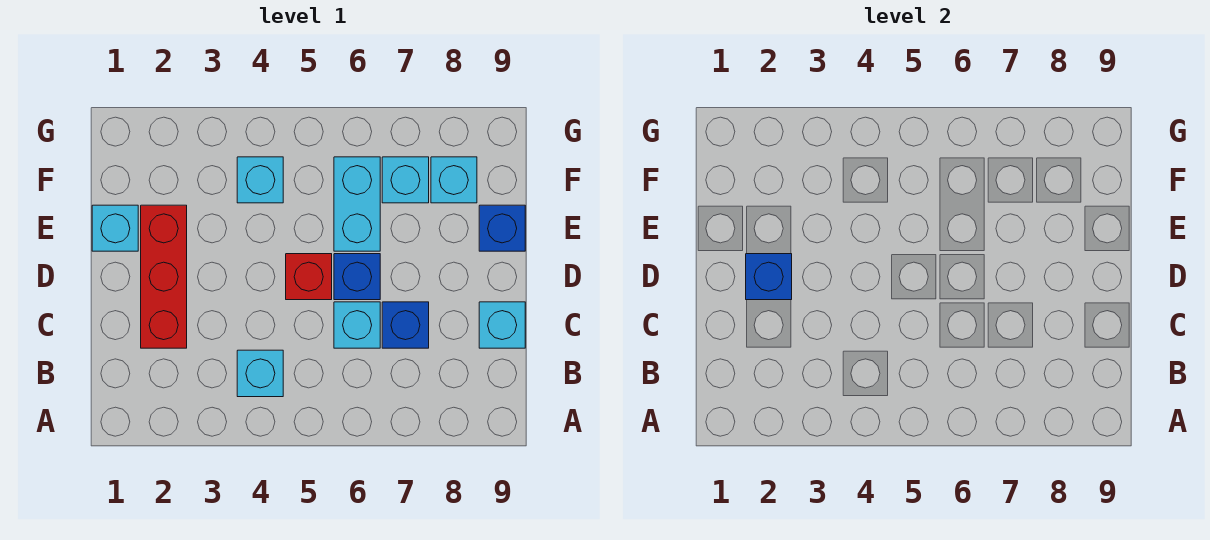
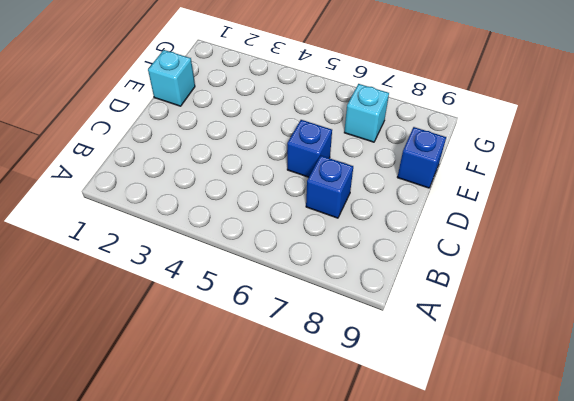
none -> cyan 1x1 brick [237,350,283,397]
none -> red 1x3 brick [141,205,187,348]
none -> cyan 1x1 brick [334,302,380,348]

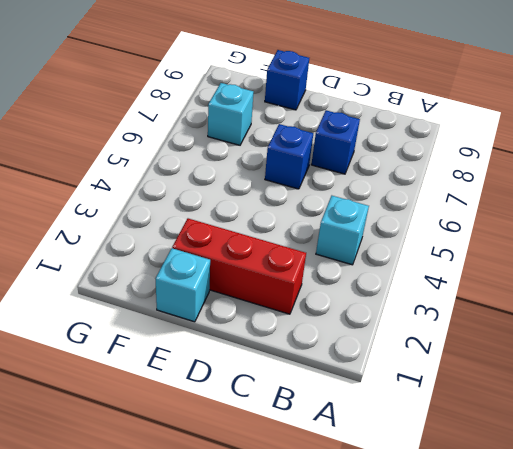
none -> cyan 1x1 brick [334,302,380,348]
none -> cyan 1x1 brick [479,302,525,348]
none -> red 1x1 brick [286,254,332,300]

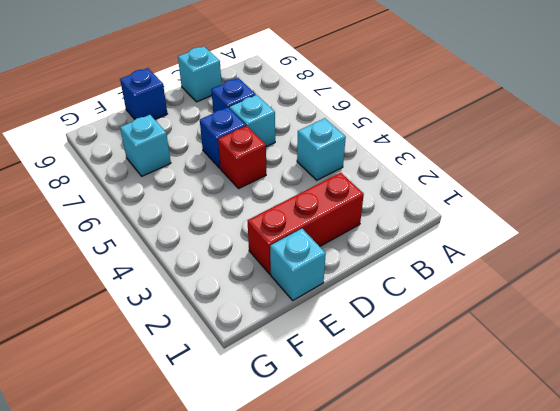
none -> cyan 1x2 brick [334,157,380,251]
none -> cyan 1x1 brick [237,157,283,203]
none -> cyan 1x1 brick [431,157,477,203]

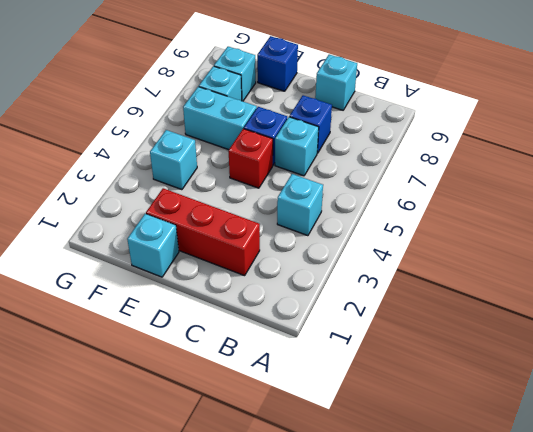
none -> blue 1x1 brick [746,254,792,300]

